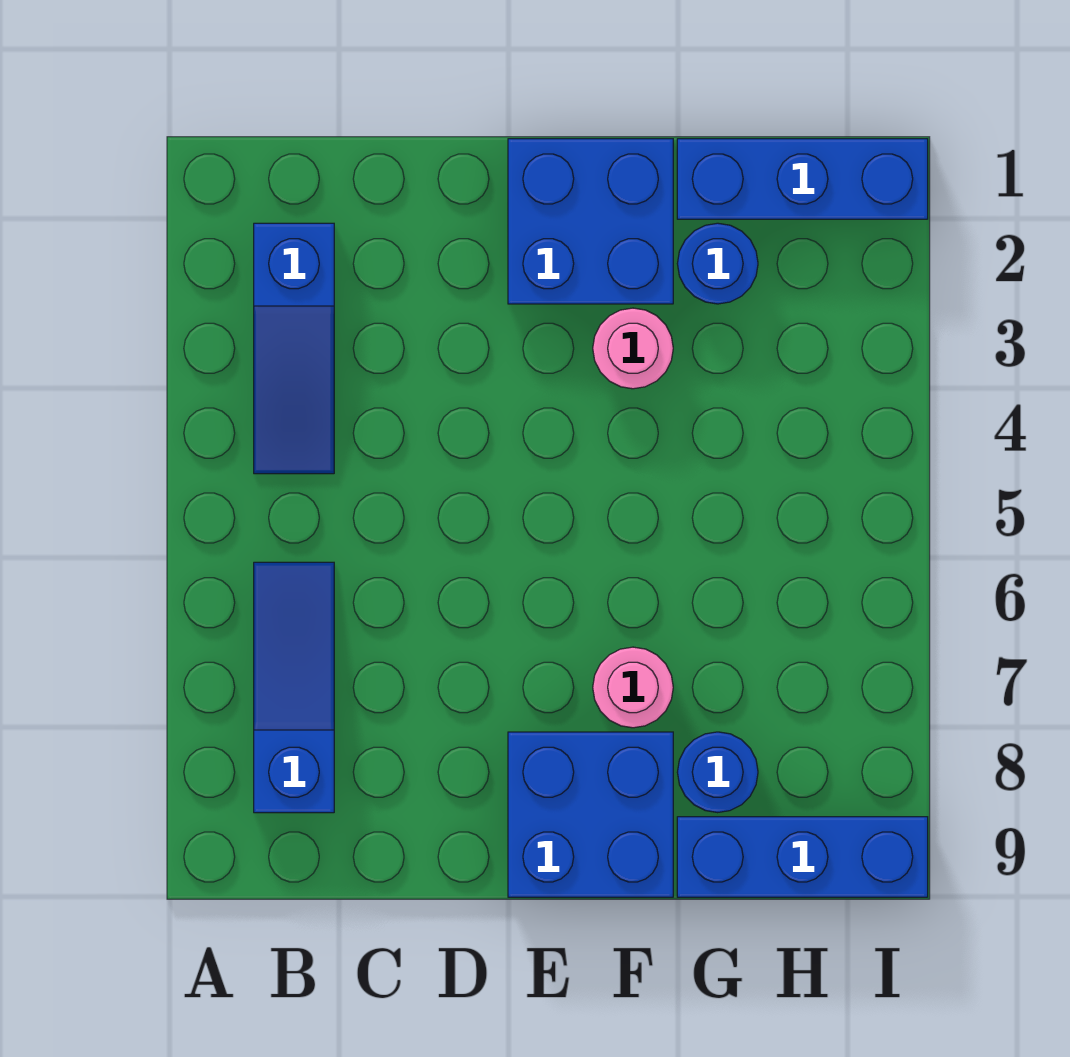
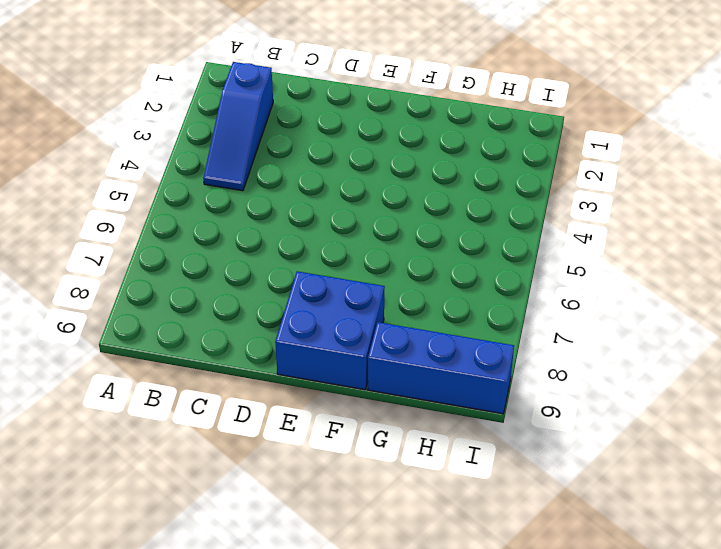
none -> blue 1x3 slope [254,562,334,813]
none -> blue 2x2 brick [508,139,673,304]

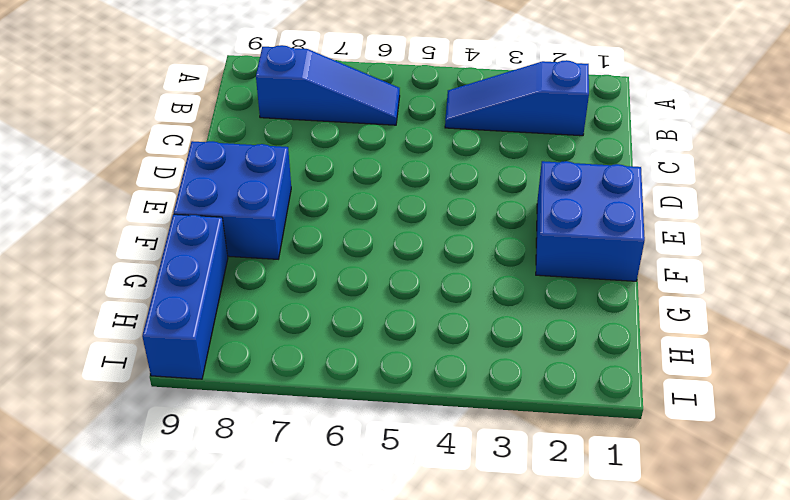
none -> pink 1x1 round brick [593,308,673,389]
none -> pink 1x1 round brick [593,647,673,728]

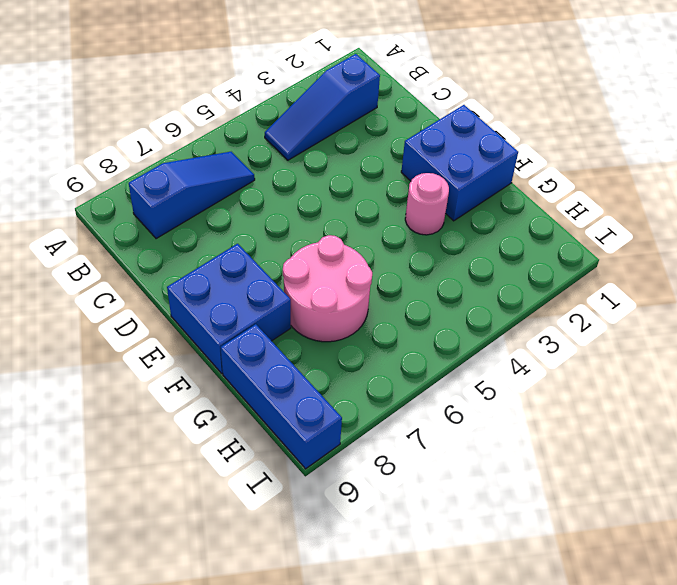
pink 2x2 round brick [283,235,372,342] -> pink 1x1 round brick [593,647,673,728]
none -> blue 1x3 brick [677,139,928,219]
none -> blue 1x1 round brick [677,223,758,304]

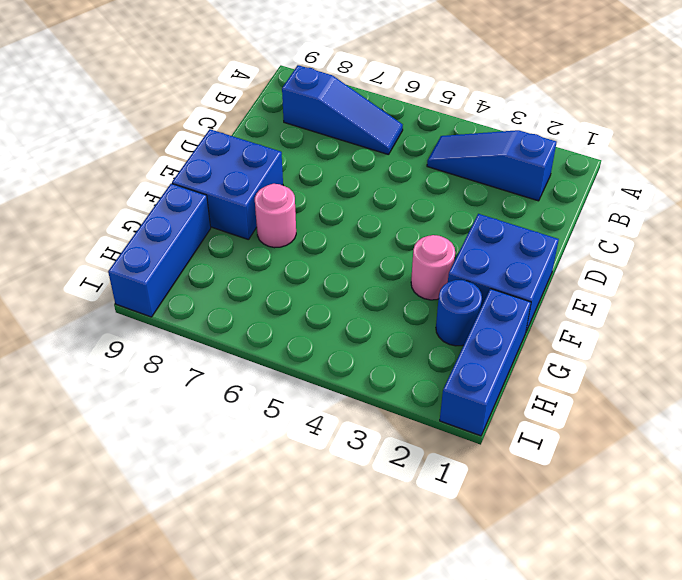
none -> blue 1x1 round brick [677,732,758,813]

